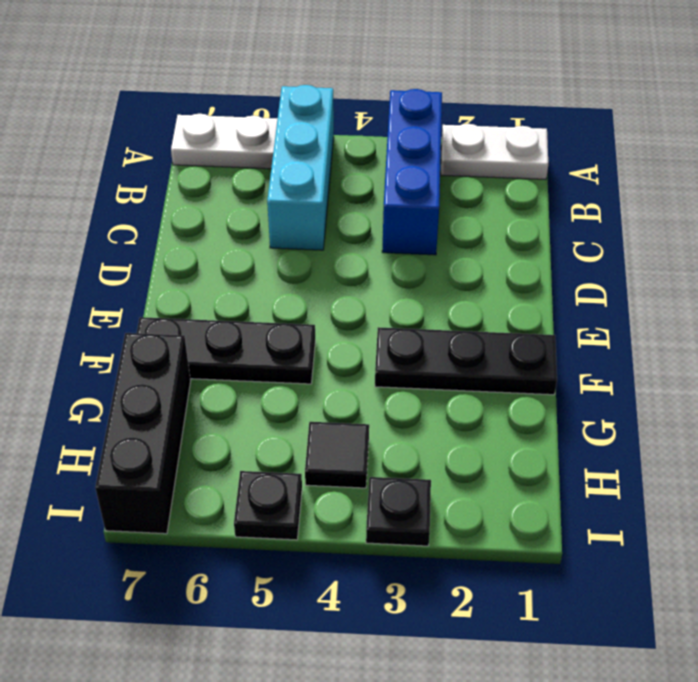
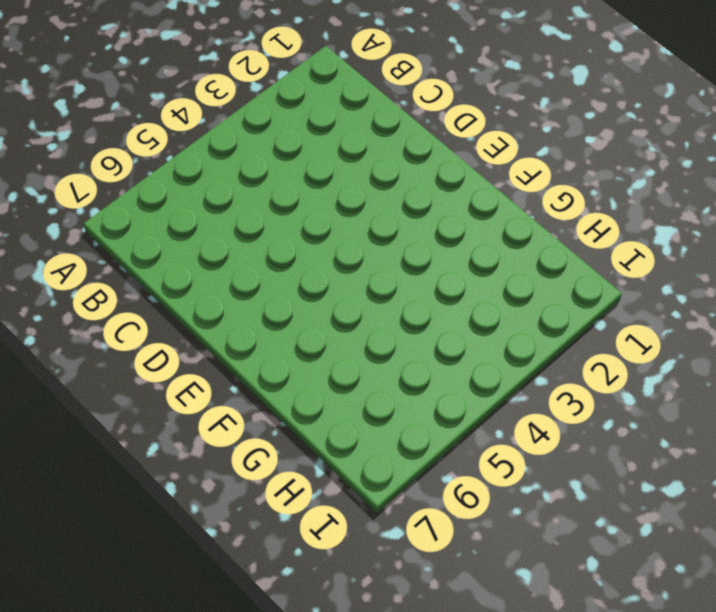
none -> white 1x2 plate [441,124,548,179]
none -> blue 1x3 brick [382,89,442,255]

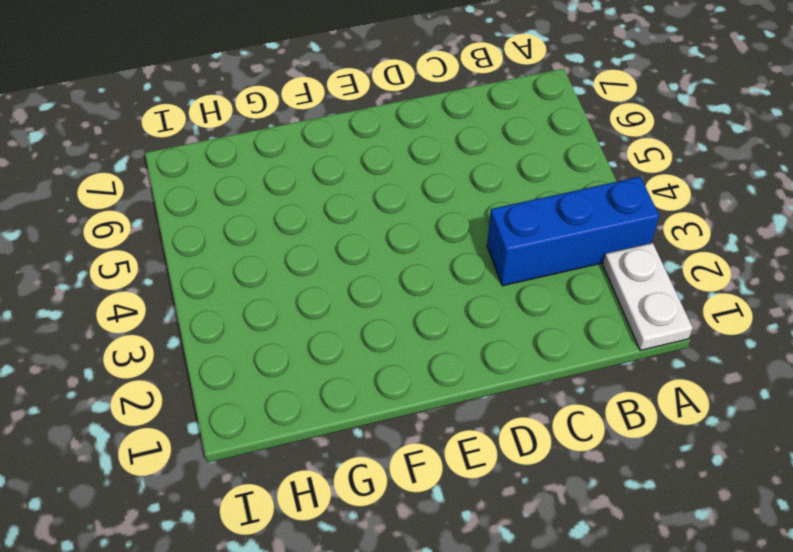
none -> cyan 1x3 brick [267,85,334,250]
none -> white 1x2 plate [171,114,278,169]

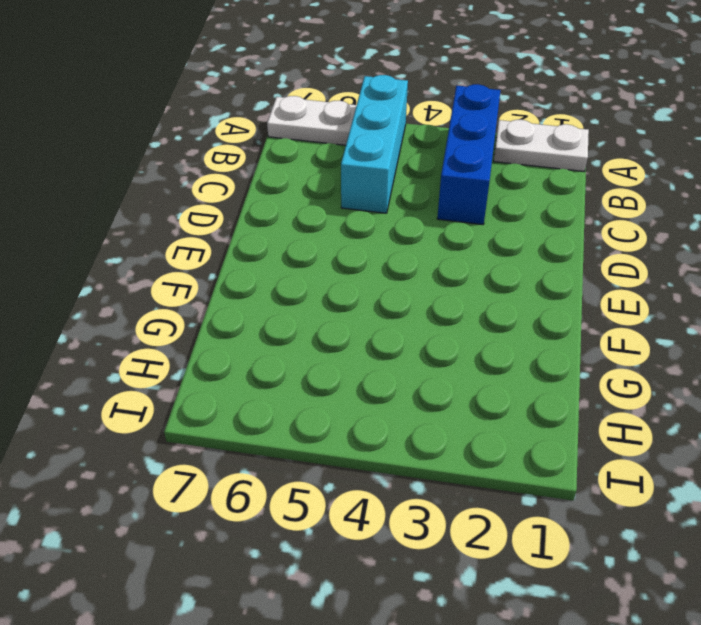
none -> black 1x3 plate [375,327,557,395]
none -> black 1x3 plate [137,317,315,384]

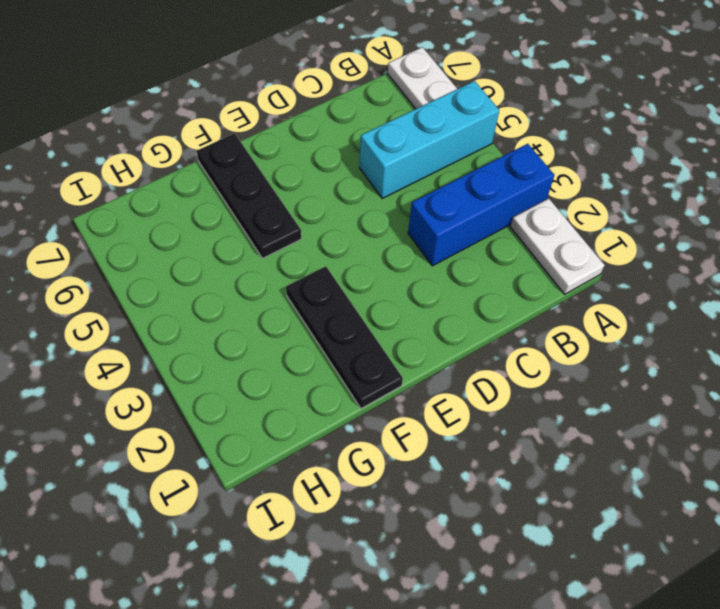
none -> black 1x3 brick [95,333,191,534]
none -> black 1x1 tile [305,422,369,488]

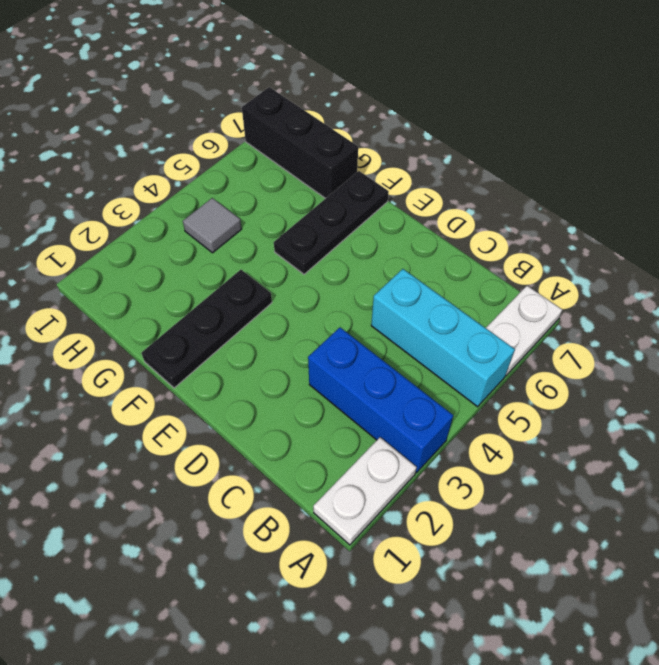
grey 1x1 tile [183,198,242,253] -> black 1x1 tile [305,422,369,488]
none -> black 1x1 plate [366,477,431,546]
none -> black 1x1 plate [234,471,302,540]

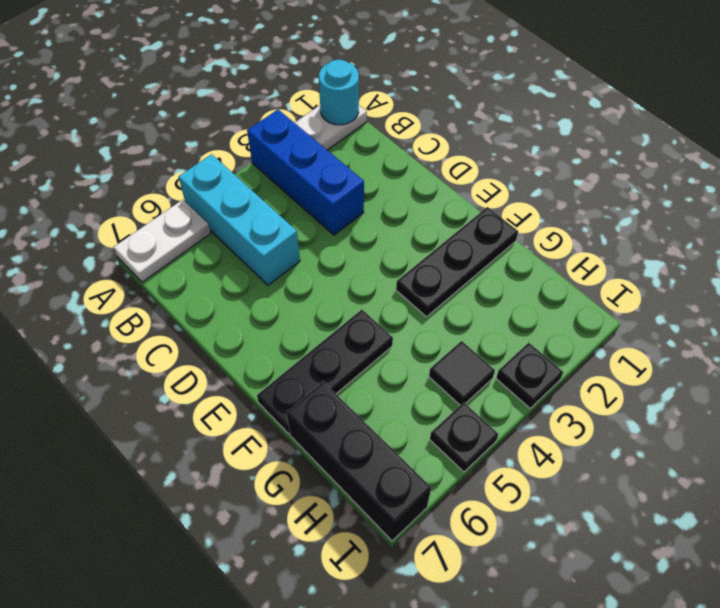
cyan 1x1 round brick [319,60,359,125] -> none

